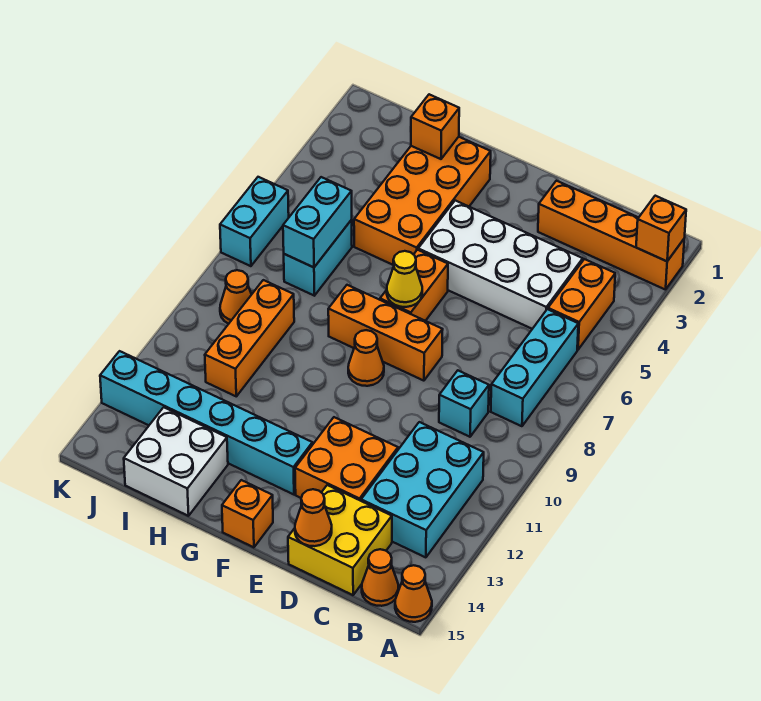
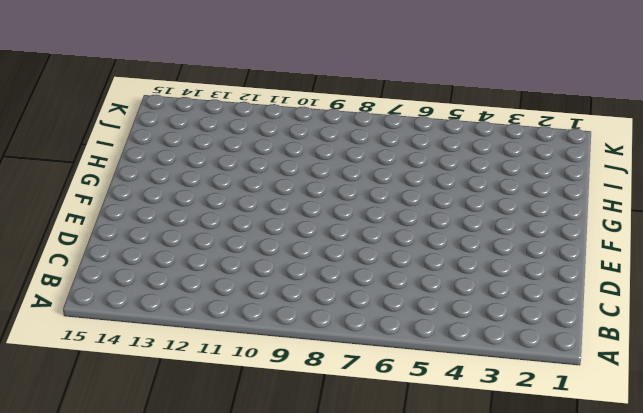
none -> orange 1x4 brick [538,181,684,290]
none -> orange 1x1 cone [395,565,432,622]
none -> orange 1x2 brick [548,259,615,350]

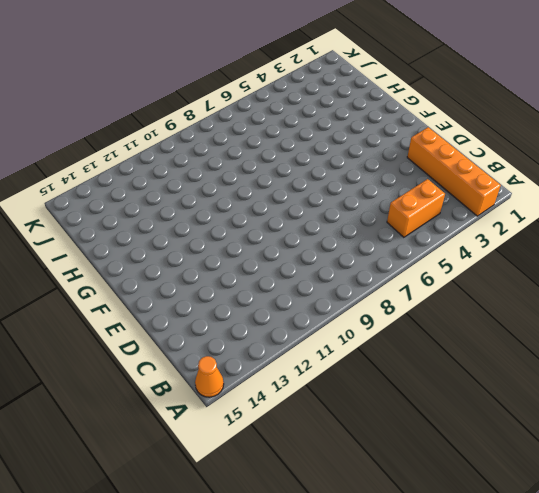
none -> cyan 1x3 brick [491,309,578,426]
none -> cyan 2x3 brick [361,422,484,557]
none -> orange 1x1 cone [362,549,399,606]

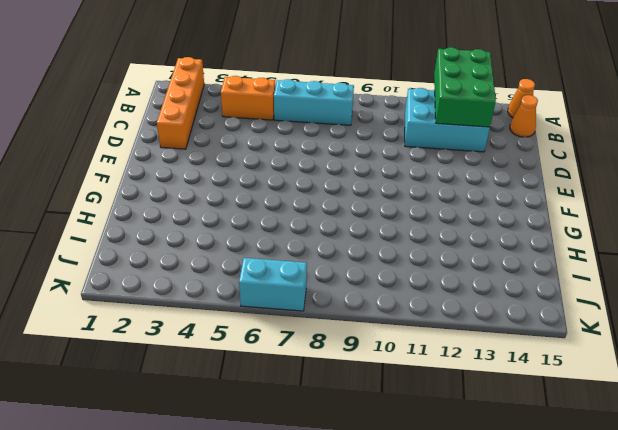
green 2x3 brick [434,47,496,127] -> none
none -> white 2x4 brick [418,201,583,329]
none -> cyan 1x1 brick [439,371,489,437]
none -> yellow 2x2 brick [288,485,392,595]

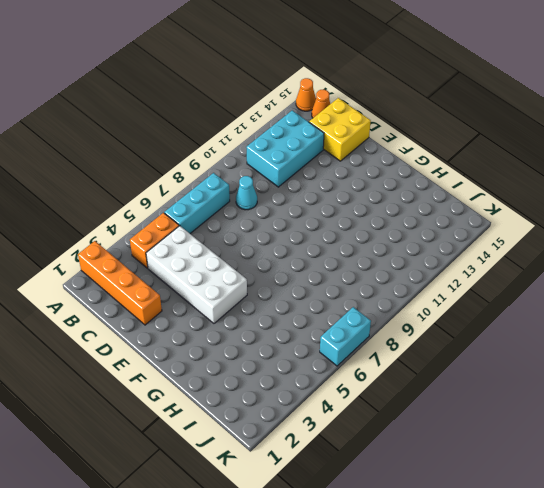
cyan 1x1 cone [236,176,257,210] -> cyan 1x1 brick [439,371,489,437]
none -> orange 2x2 brick [295,417,398,501]
none -> orange 1x3 brick [328,285,443,381]
none -> orange 1x2 brick [380,250,448,321]

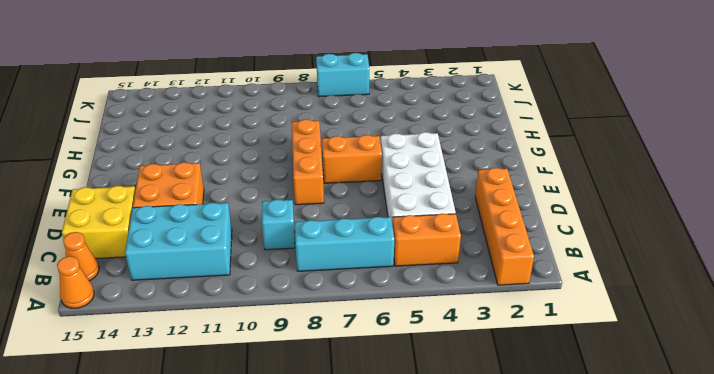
none -> orange 1x1 cone [348,330,384,386]
none -> cyan 1x6 brick [100,351,313,495]
none -> orange 1x1 brick [222,480,273,547]

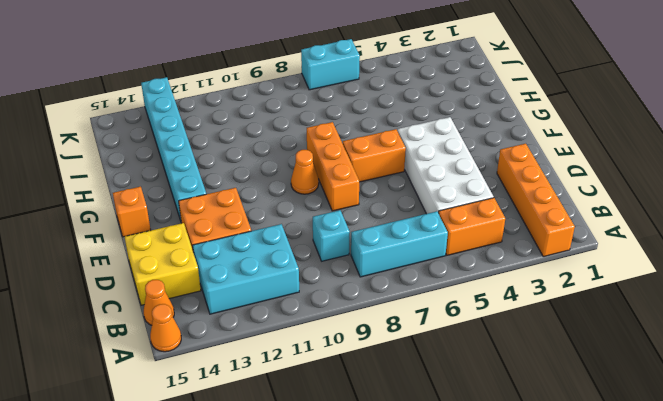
none -> orange 2x4 brick [354,137,491,265]
none -> white 2x2 brick [124,407,228,516]
none -> cyan 1x2 brick [284,220,352,296]

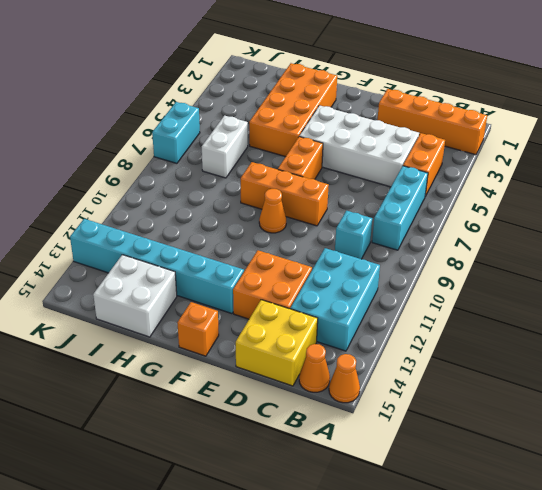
white 1x2 brick [202,116,248,178] -> cyan 1x2 brick [284,220,352,296]
none -> orange 1x3 brick [205,280,294,396]
none -> orange 1x1 cone [220,270,251,324]
none -> orange 1x1 brick [636,196,686,261]

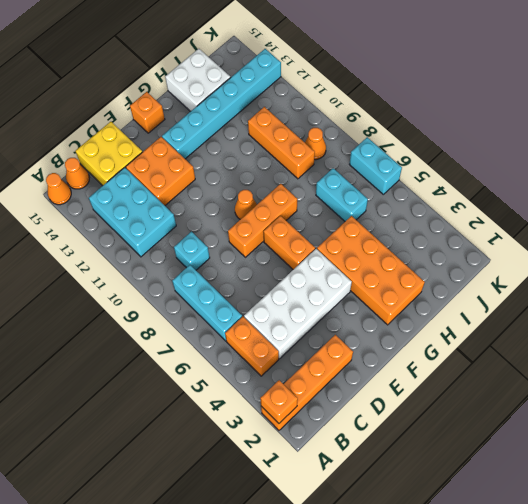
none -> orange 1x1 cone [295,489,332,546]
none -> yellow 1x1 cone [387,251,422,307]
none -> orange 1x1 brick [411,94,459,159]

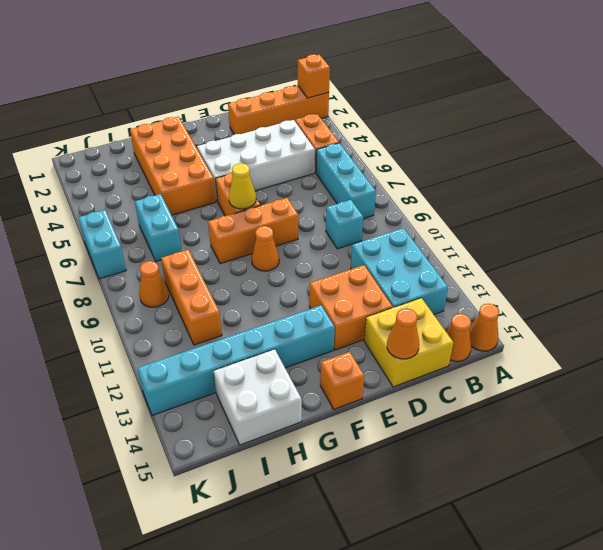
none -> orange 1x1 brick [411,94,459,159]
none -> cyan 1x2 brick [283,177,352,267]

